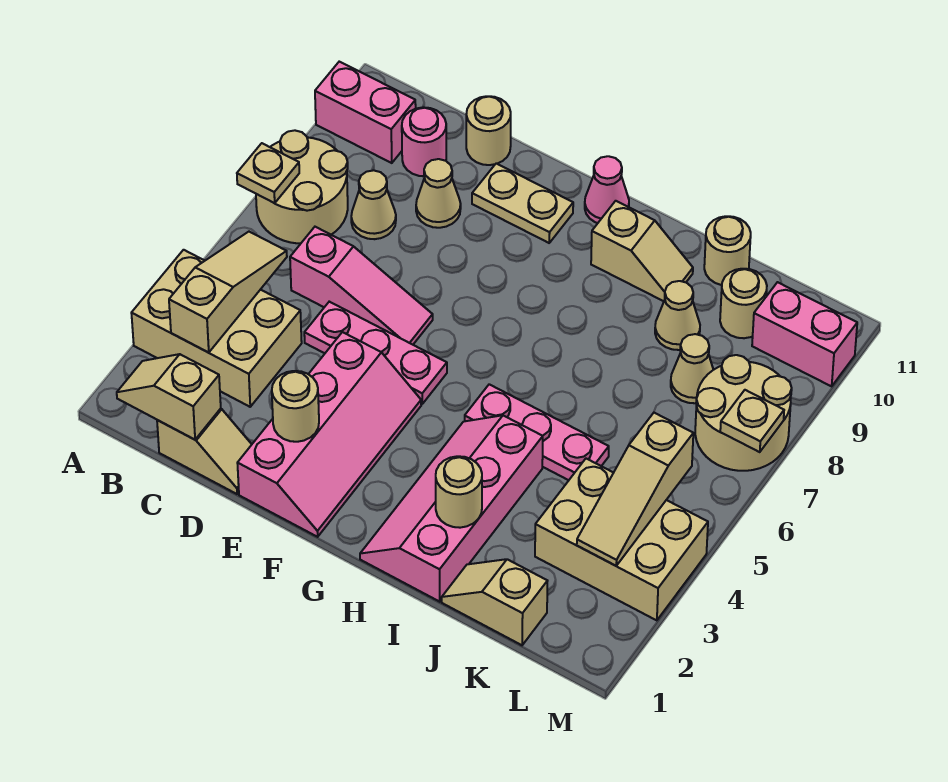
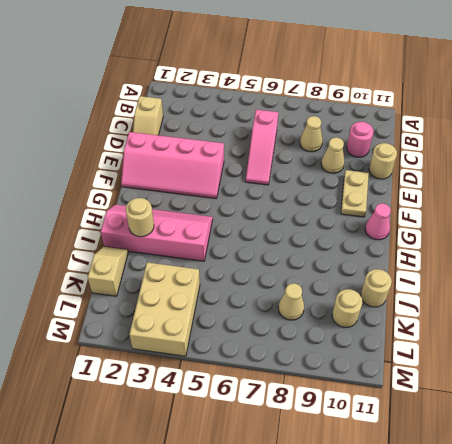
none -> tan 2x3 brick [131,250,302,407]
none -> tan 2x2 round brick [256,130,348,243]
none -> pink 1x2 brick [315,62,416,163]
none -> pink 1x3 plate [304,302,447,404]

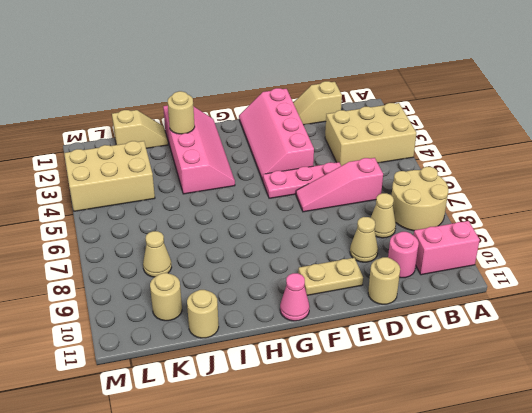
none -> pink 1x3 plate [465,384,609,480]
none -> tan 1x2 slope [591,201,693,301]
none -> tan 1x1 cone [655,281,700,350]
none -> tan 2x2 round brick [695,355,792,471]

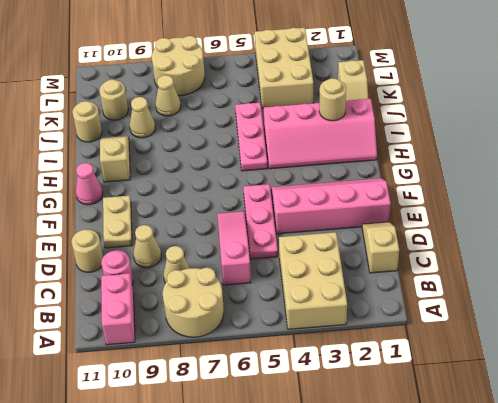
none -> pink 1x2 brick [752,282,857,386]
none -> tan 1x1 plate [237,143,299,203]
none -> tan 1x2 slope [117,354,221,440]
none -> tan 1x3 slope [169,232,287,353]

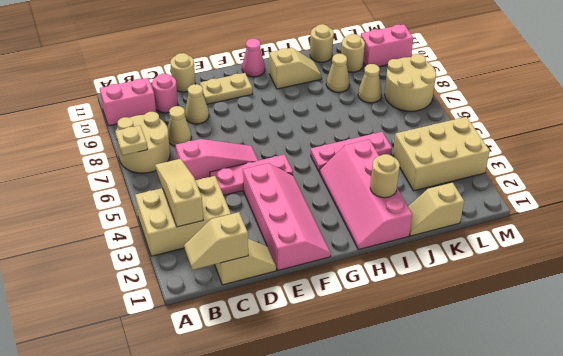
none -> tan 1x1 round brick [272,371,319,442]
none -> tan 1x3 slope [577,413,693,566]
none -> tan 1x1 plate [720,390,784,452]

